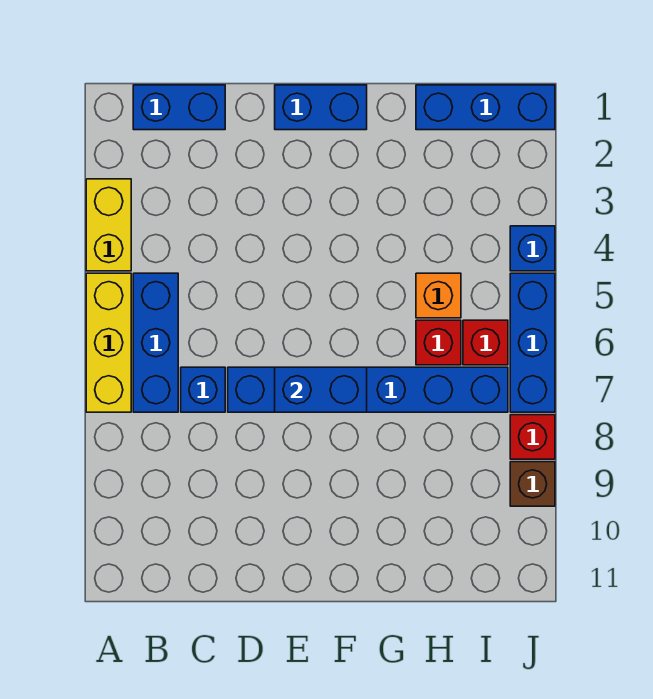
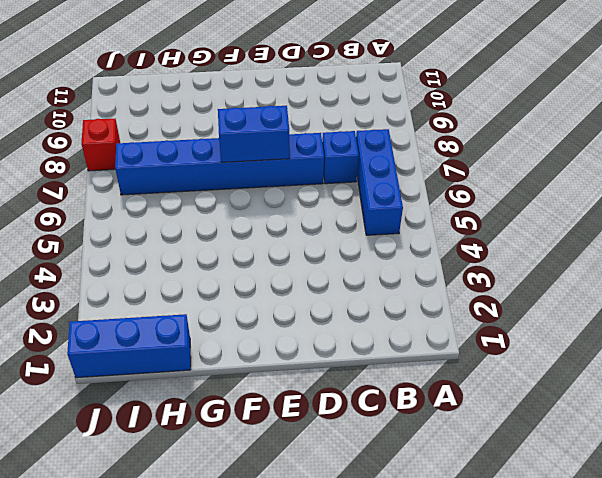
none -> yellow 1x2 brick [86,179,131,271]
none -> yellow 1x3 brick [86,273,131,412]
none -> blue 1x2 brick [133,85,225,130]

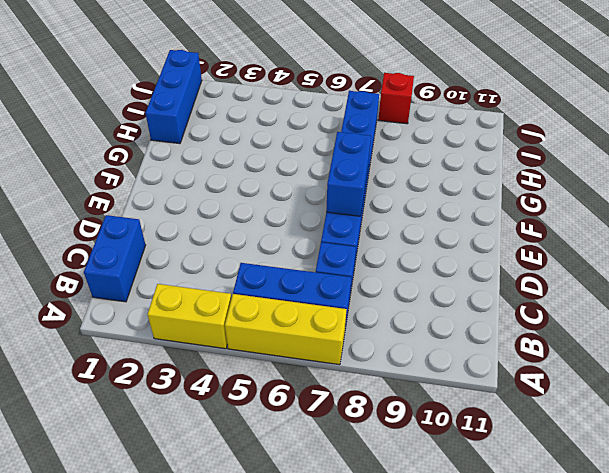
none -> blue 1x2 brick [275,85,367,130]
none -> orange 1x1 brick [416,273,461,318]
none -> red 1x1 brick [416,320,461,365]

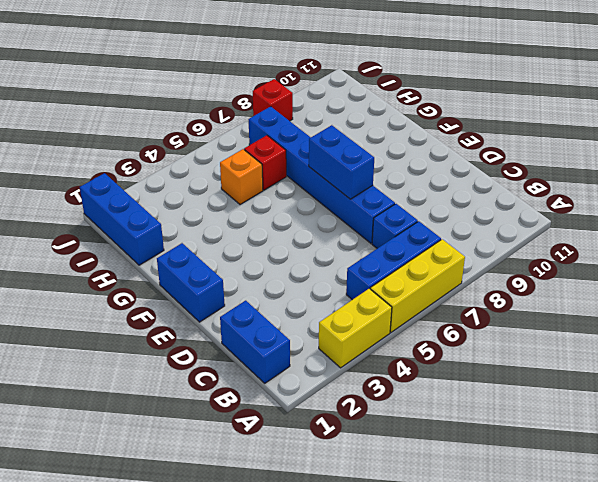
none -> red 1x1 brick [463,320,508,365]
none -> blue 1x1 brick [510,226,555,271]
none -> blue 1x3 brick [510,273,555,412]

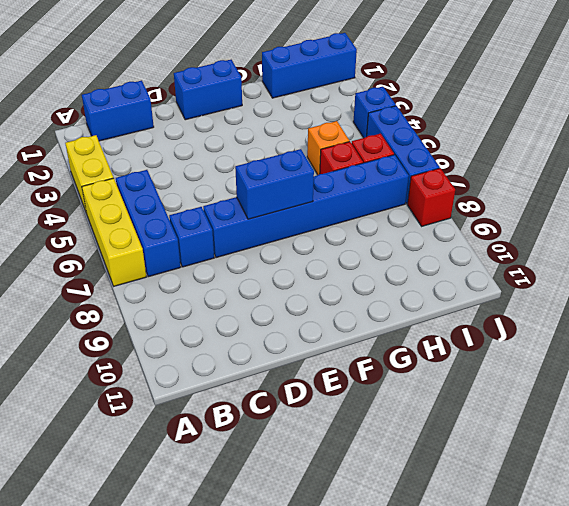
none -> brown 1x1 brick [510,462,555,506]

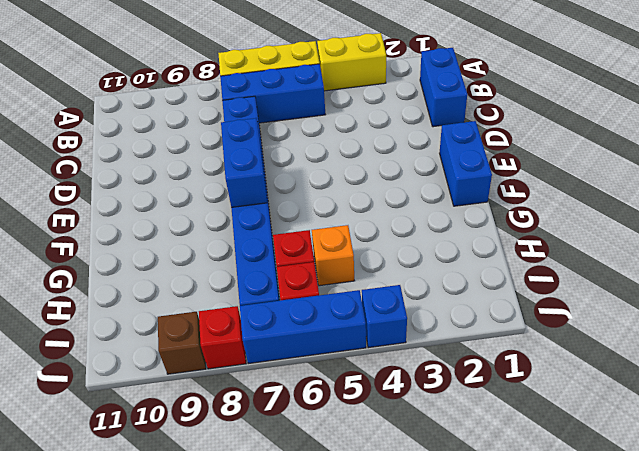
none -> blue 1x3 brick [416,85,555,130]

